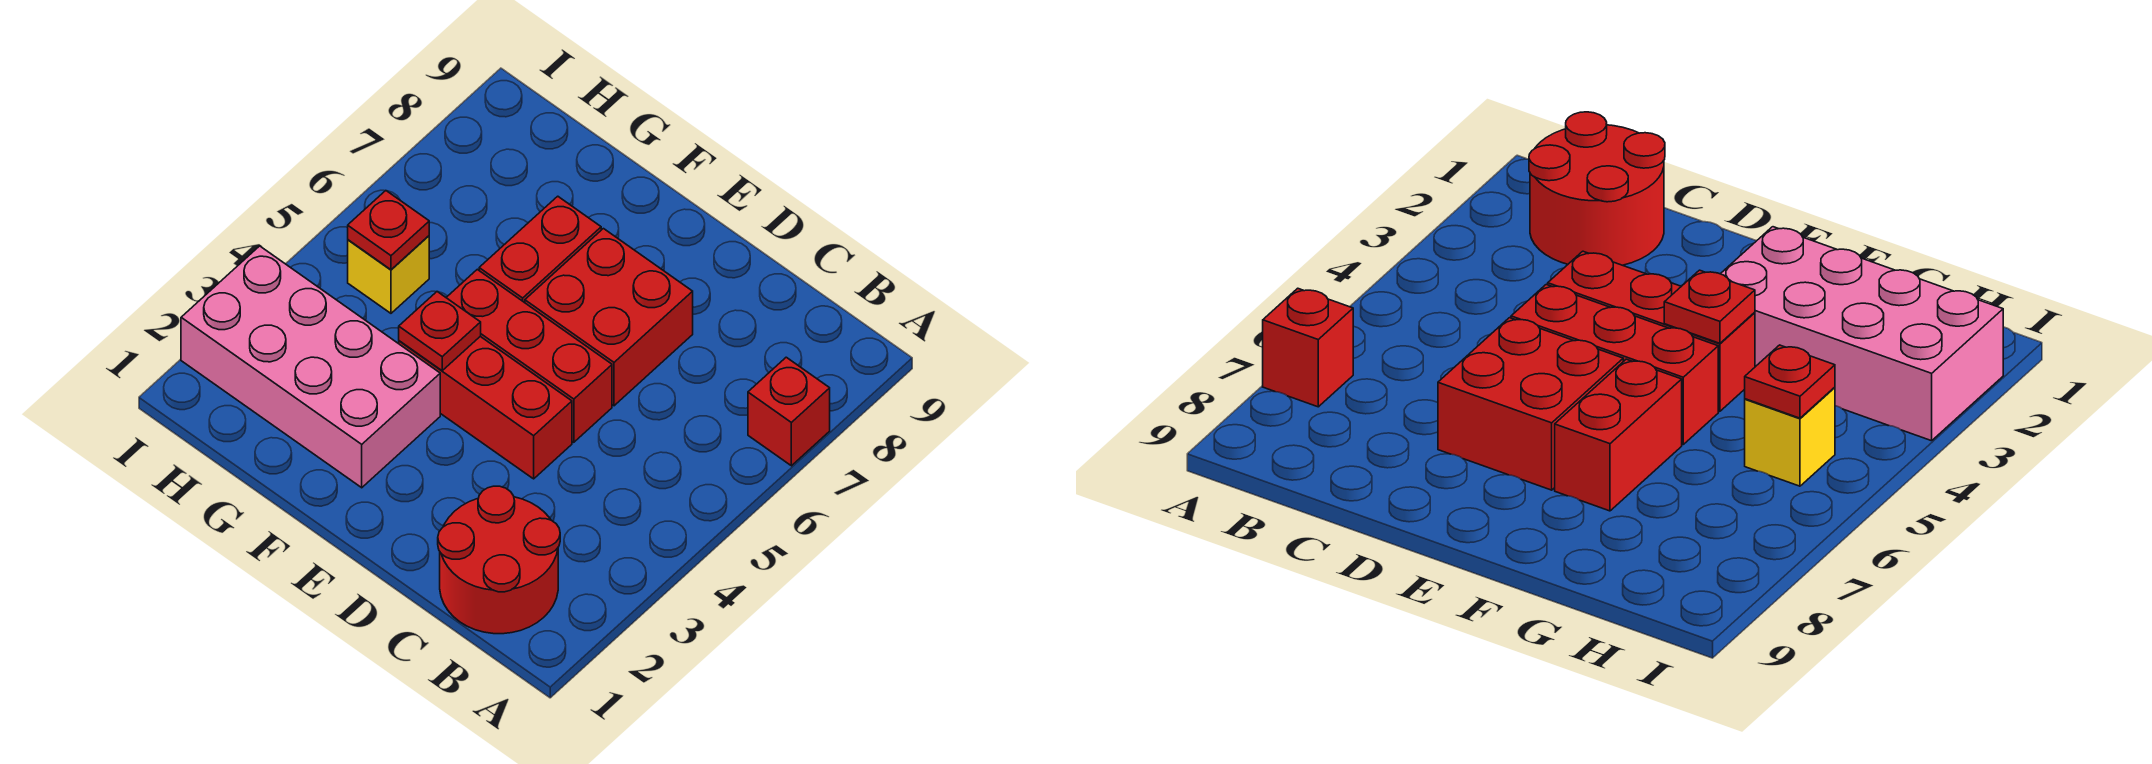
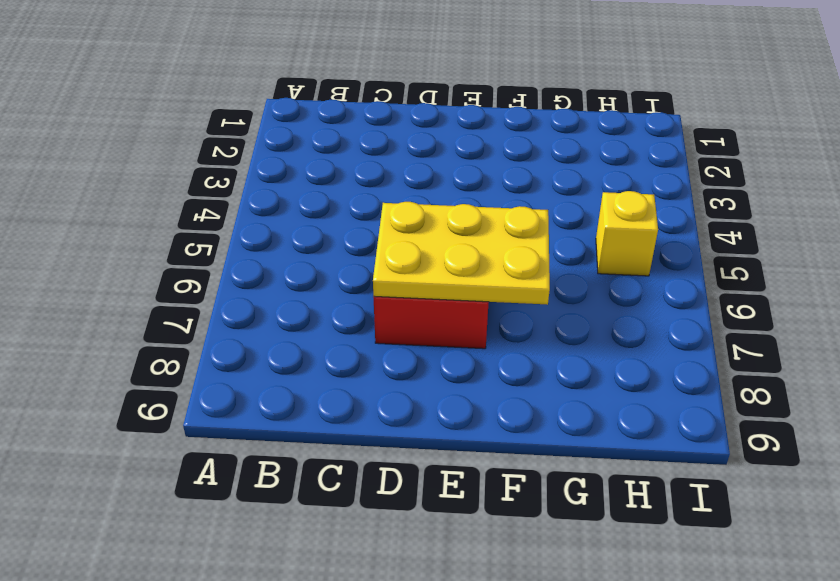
yellow 2x3 plate [373,202,550,305] -> none
none -> red 1x1 brick [748,357,830,466]
none -> red 2x2 round brick [438,486,560,634]

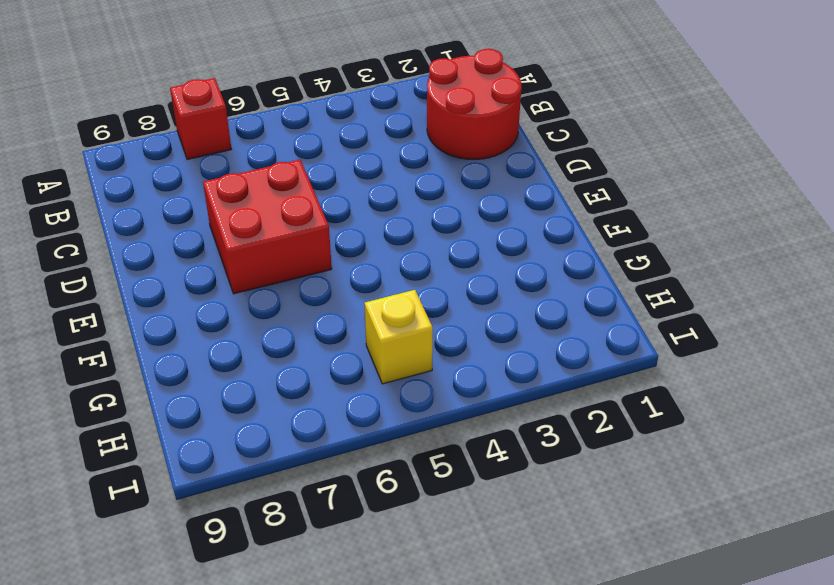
none -> red 1x3 brick [399,337,572,479]
none -> red 1x3 brick [446,269,612,442]

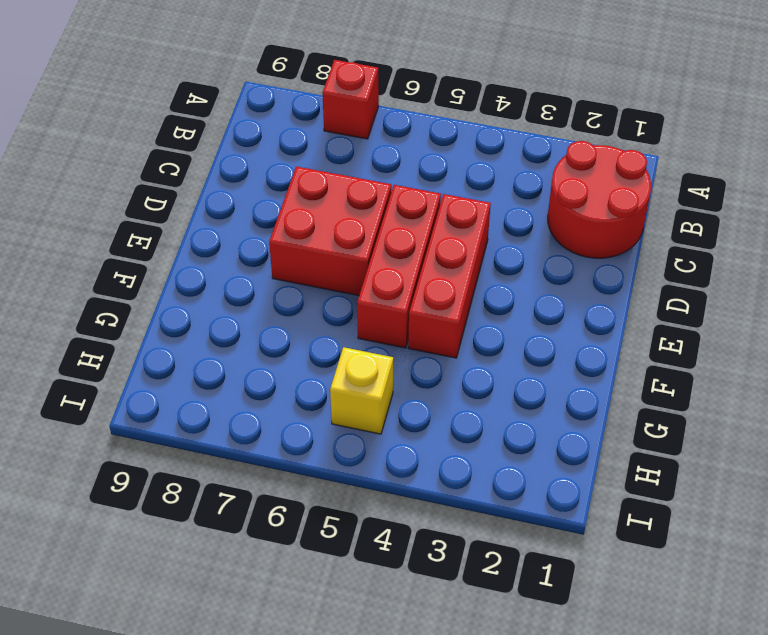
none -> pink 2x4 brick [181,246,440,488]
none -> red 1x2 brick [479,196,601,303]

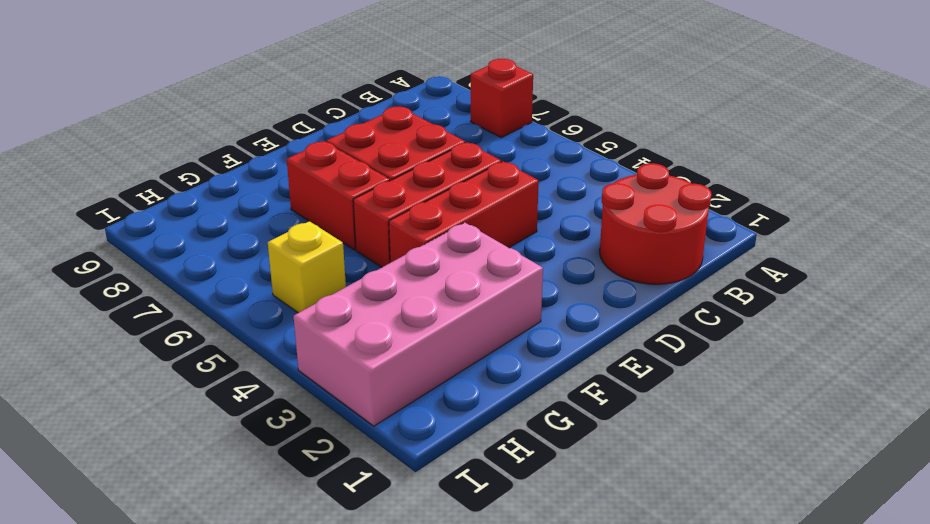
none -> red 1x1 plate [399,292,481,371]
none -> red 1x1 plate [348,191,429,270]

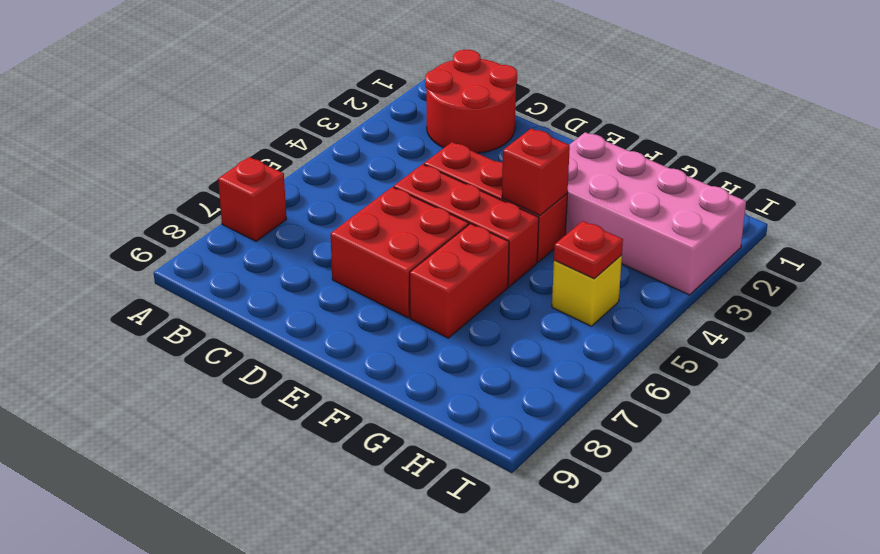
red 1x1 brick [502,129,570,215] -> red 1x1 plate [399,292,481,371]

